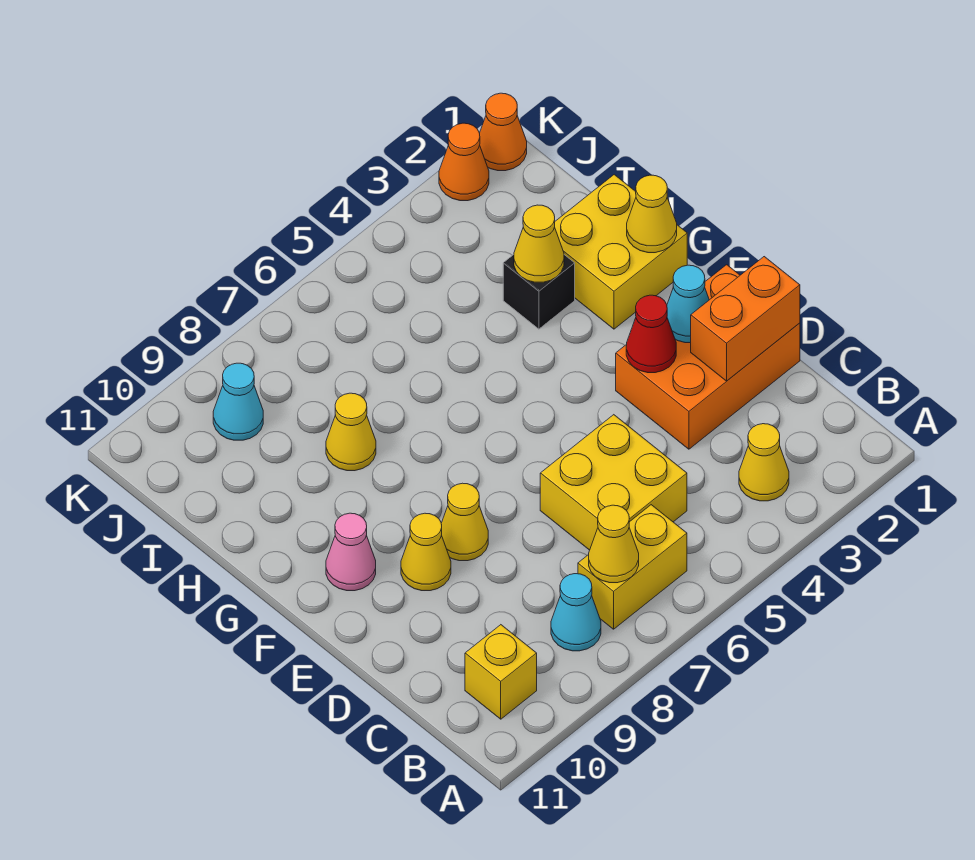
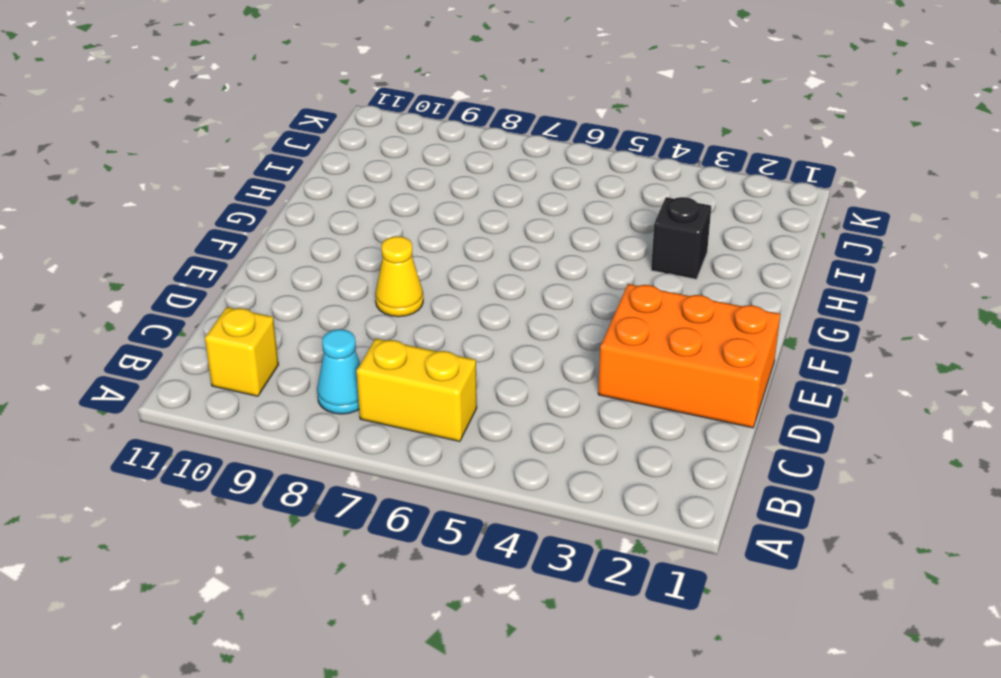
none -> yellow 1x1 cone [739,424,789,501]
none -> yellow 2x2 brick [540,415,687,550]
none -> yellow 1x1 cone [401,513,451,591]

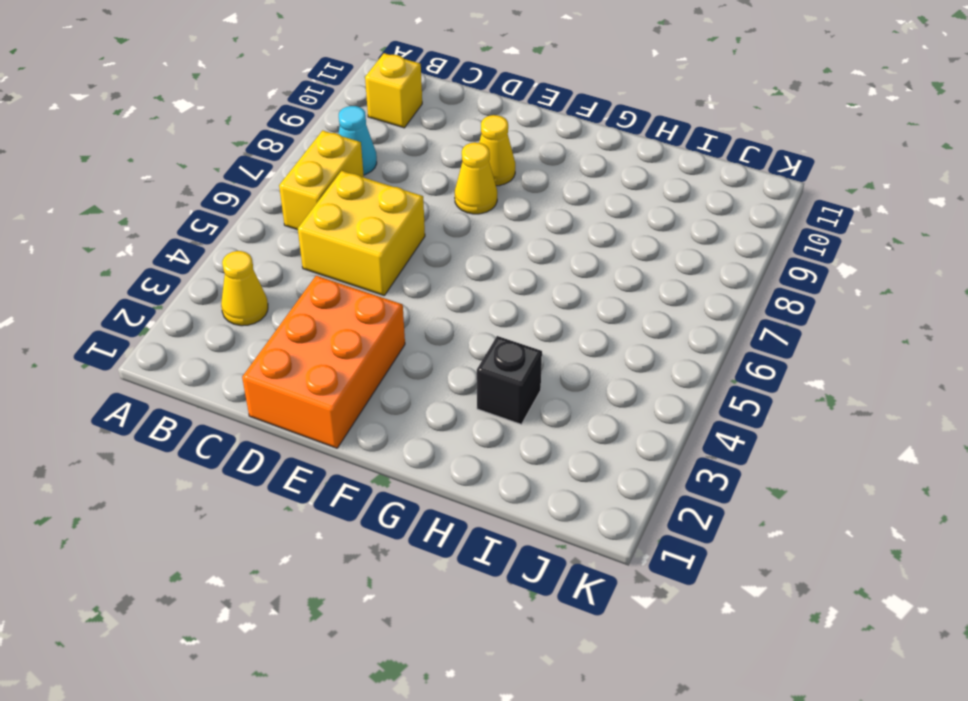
none -> pink 1x1 cone [326,513,376,591]
none -> yellow 2x2 brick [555,175,687,329]
none -> yellow 1x1 cone [326,393,376,471]

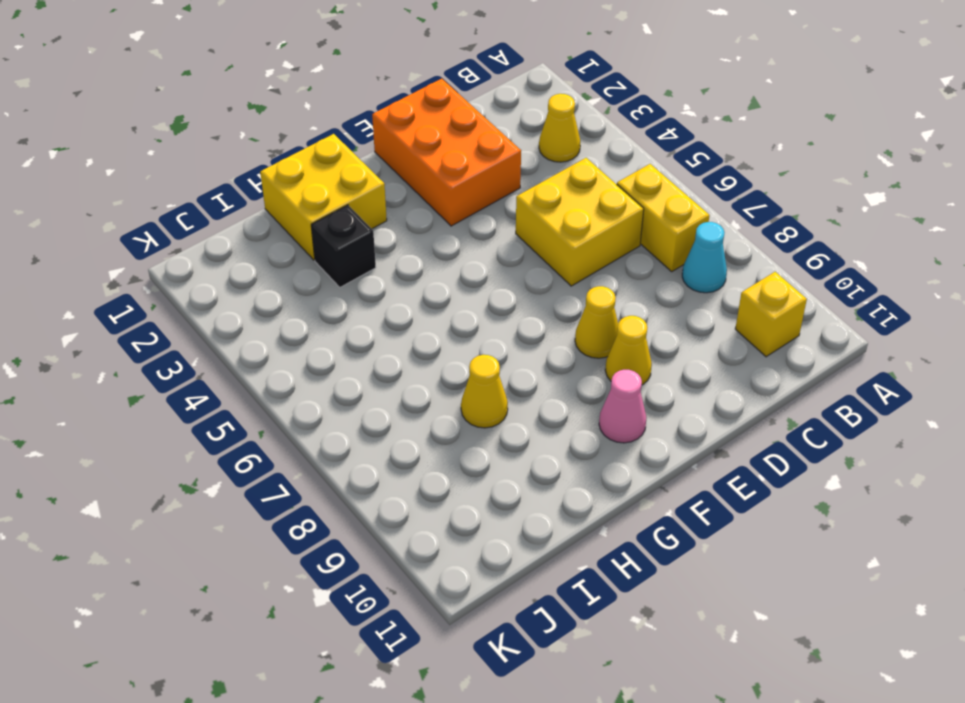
none -> cyan 1x1 cone [213,363,263,440]
none -> orange 1x1 cone [480,93,527,171]
none -> orange 1x1 cone [439,123,489,201]

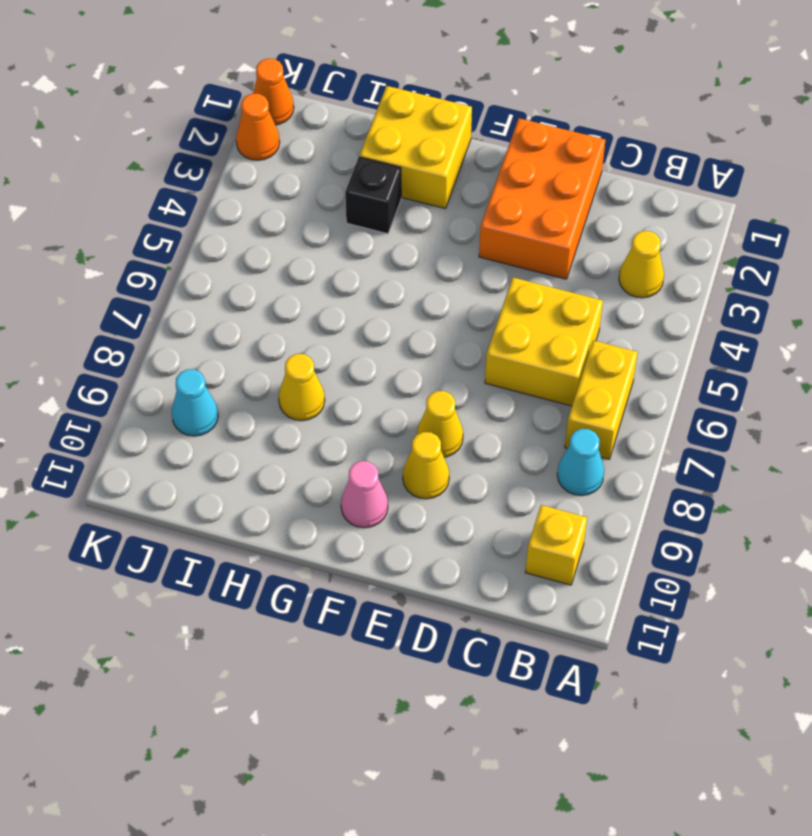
none -> yellow 1x1 cone [589,505,639,583]
none -> orange 1x2 brick [691,257,800,381]
none -> cyan 1x1 cone [667,265,709,343]

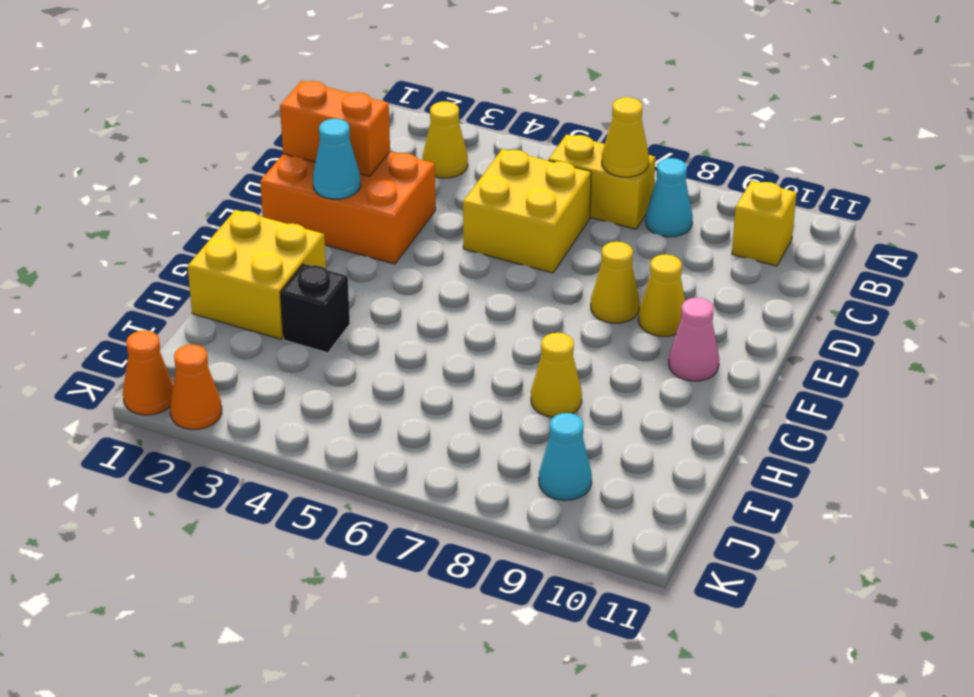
none -> red 1x1 cone [626,295,676,373]
none -> yellow 1x1 cone [627,175,677,253]
none -> yellow 1x1 cone [514,205,564,282]

